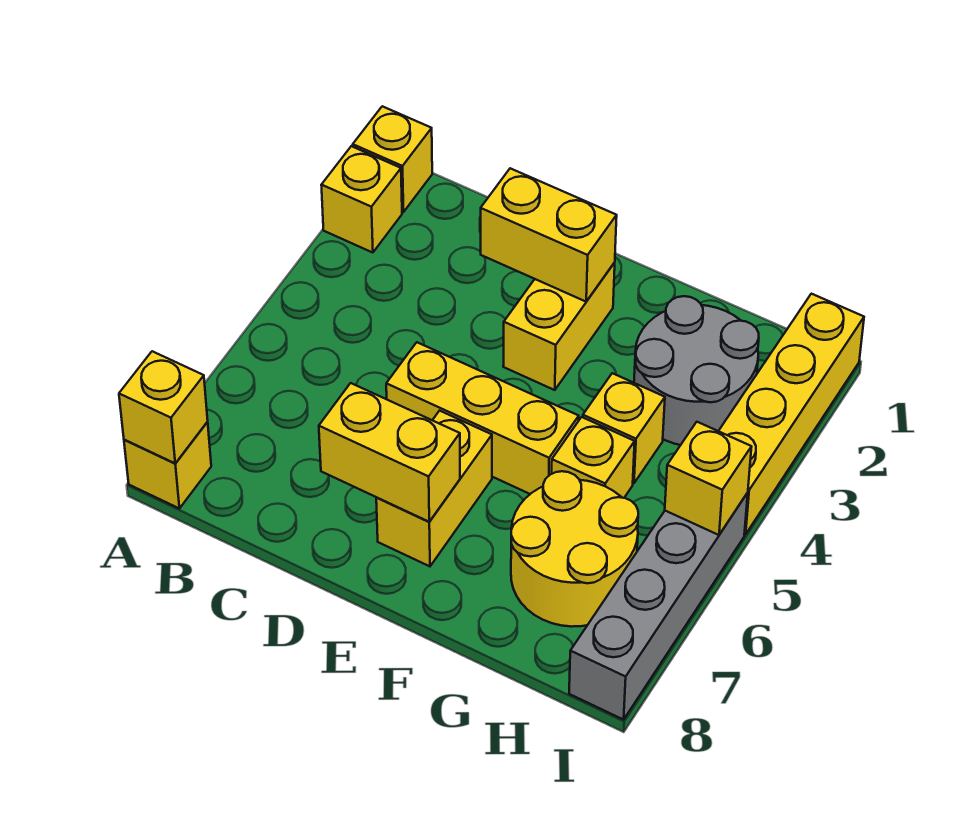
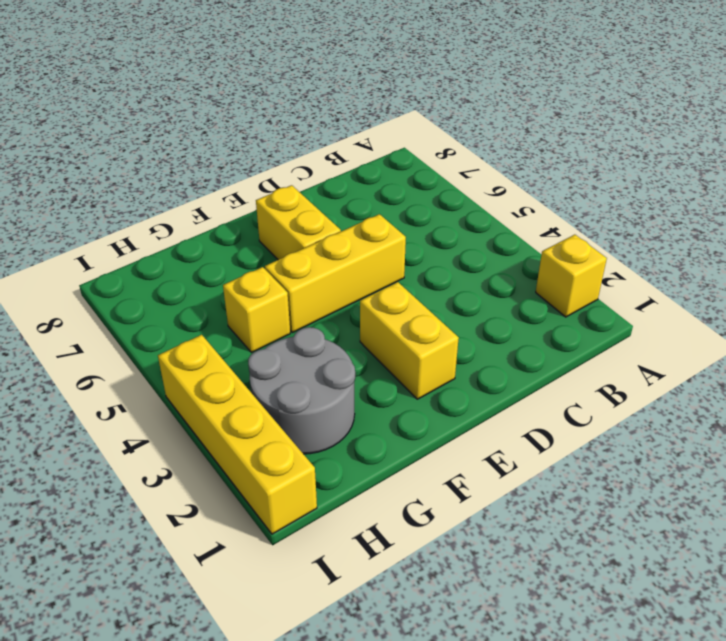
none -> yellow 1x1 brick [353,106,432,212]
none -> yellow 1x1 brick [124,422,211,508]
none -> yellow 1x1 brick [583,373,665,483]

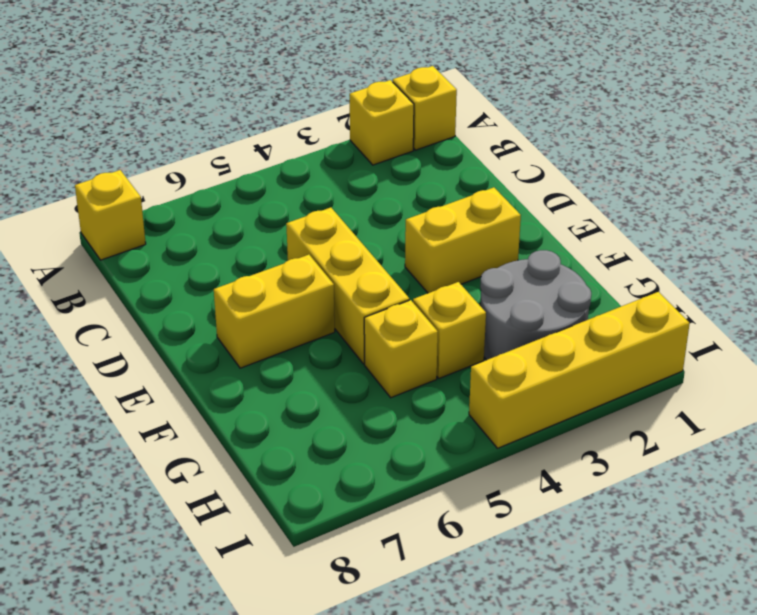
none -> yellow 2x2 round brick [511,471,638,627]
none -> grey 1x4 brick [569,493,748,720]
none -> yellow 1x1 brick [119,351,208,463]

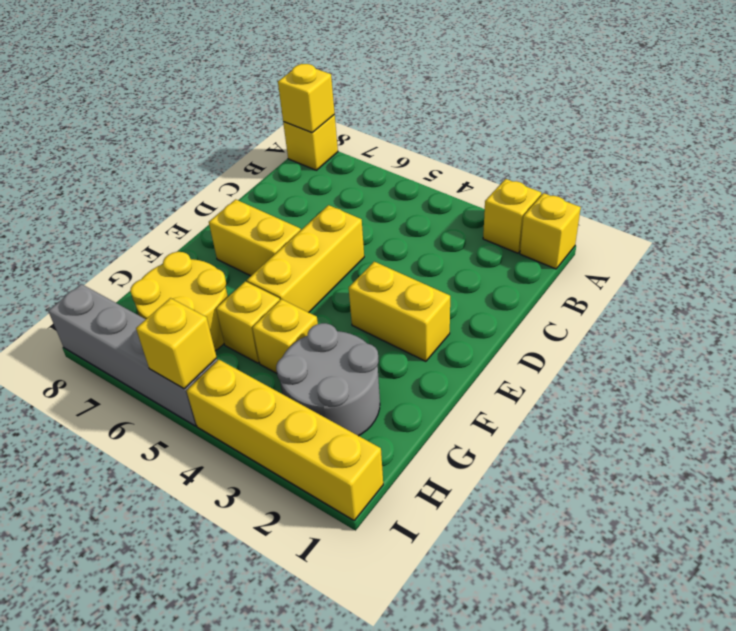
none -> yellow 1x2 brick [481,168,617,302]
none -> yellow 1x2 brick [319,383,460,522]

